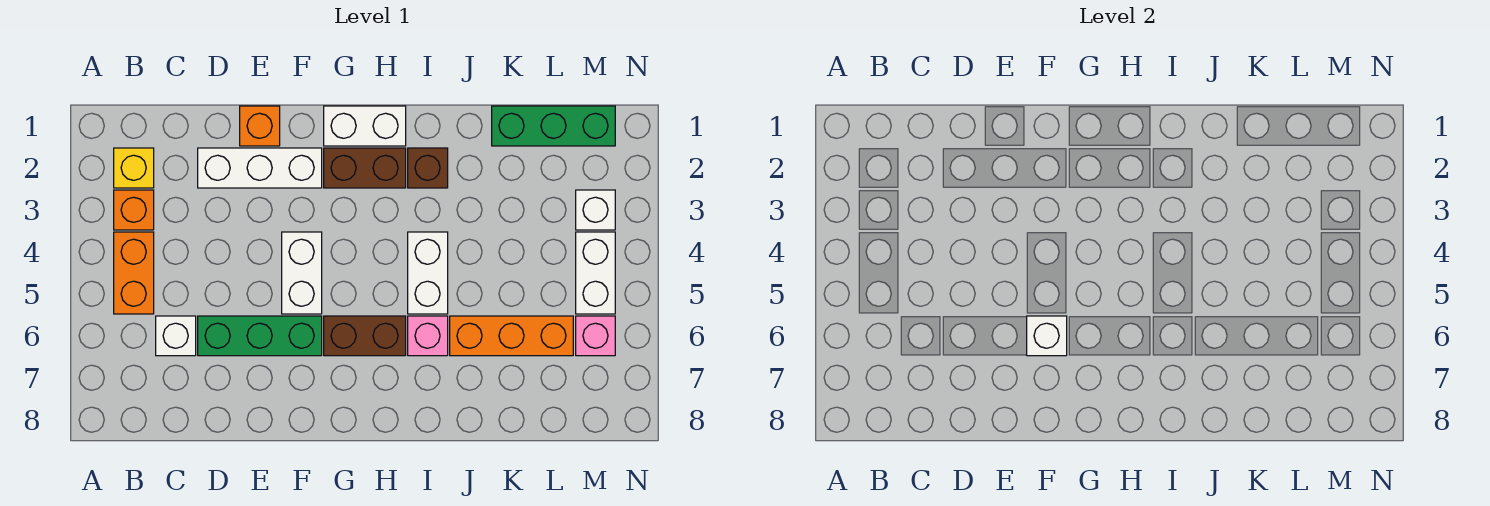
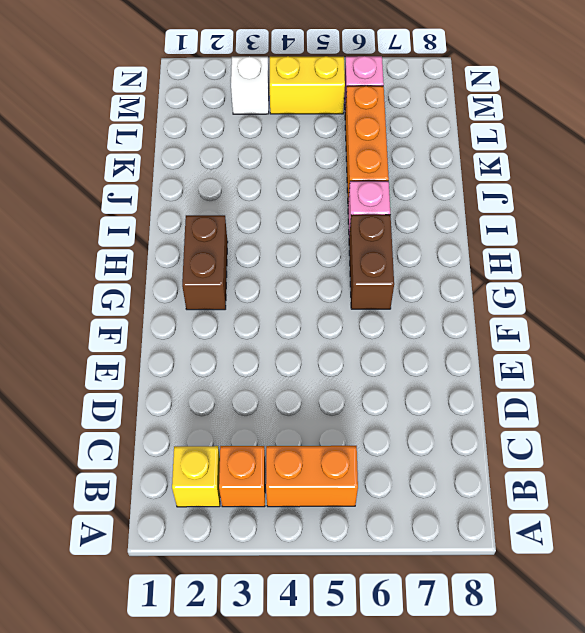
yellow 1x2 brick [270,56,345,114] -> white 1x2 brick [576,232,615,314]
none -> white 1x1 brick [156,316,196,356]
none -> white 1x3 brick [198,148,322,188]
none -> green 1x3 brick [198,316,322,356]

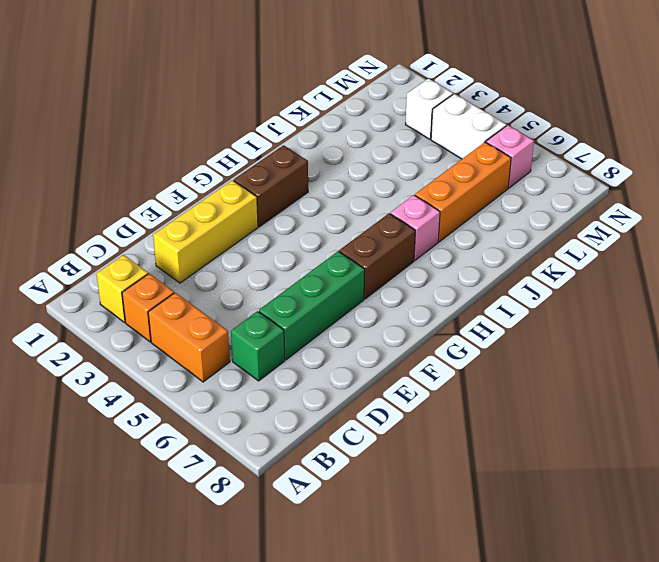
green 1x1 brick [231,311,285,381] -> white 1x1 brick [156,316,196,356]
yellow 1x3 brick [153,180,258,283] -> white 1x3 brick [198,148,322,188]
none -> orange 1x1 brick [240,106,280,146]
none -> white 1x2 brick [282,232,322,314]
none -> white 1x2 brick [324,106,406,146]

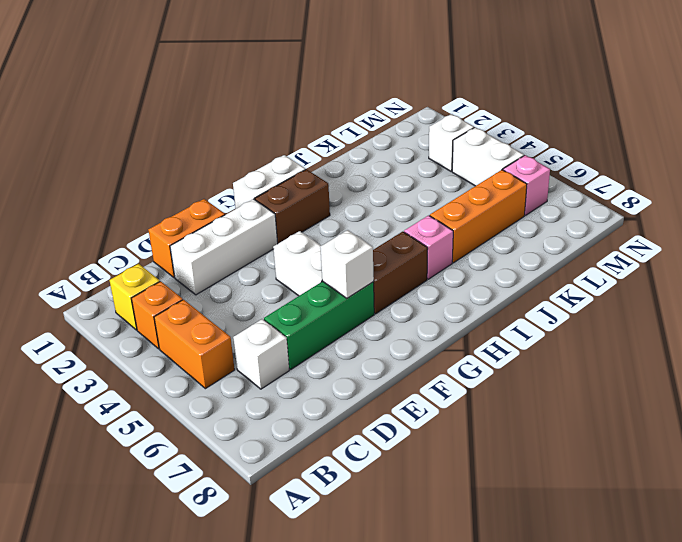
orange 1x2 brick [149,199,225,278] -> orange 1x1 brick [240,106,280,146]
none -> brown 1x1 brick [408,148,448,188]
none -> white 1x2 brick [408,232,448,314]
none -> green 1x3 brick [492,106,615,146]

